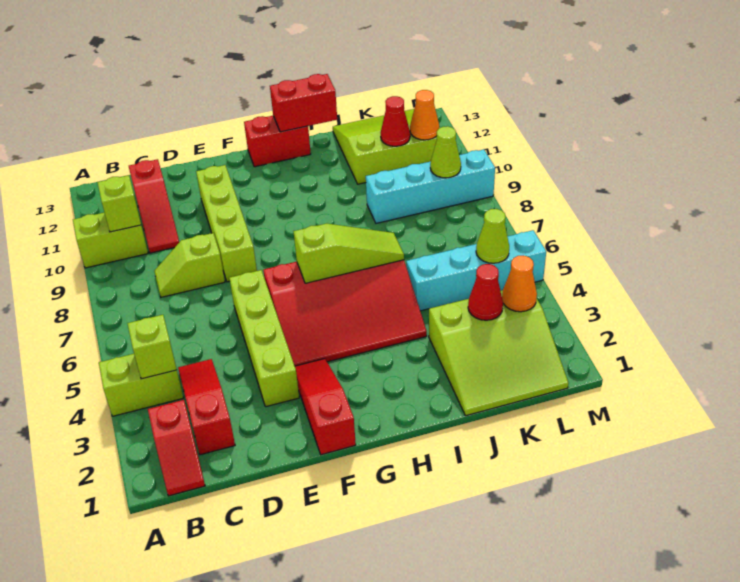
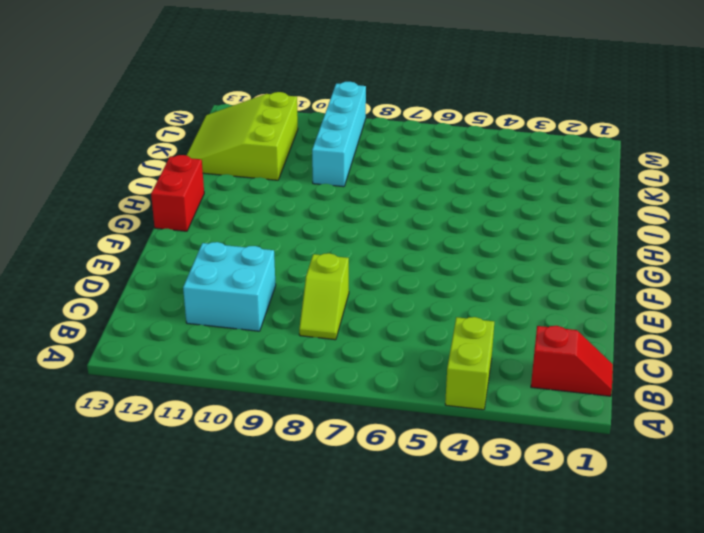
cyan 2x2 brick [183,242,276,331] -> red 1x3 slope [129,159,179,253]
none -> lime 1x2 brick [73,213,148,268]
none -> red 1x3 slope [178,359,235,455]
none -> lime 1x4 brick [229,270,299,407]

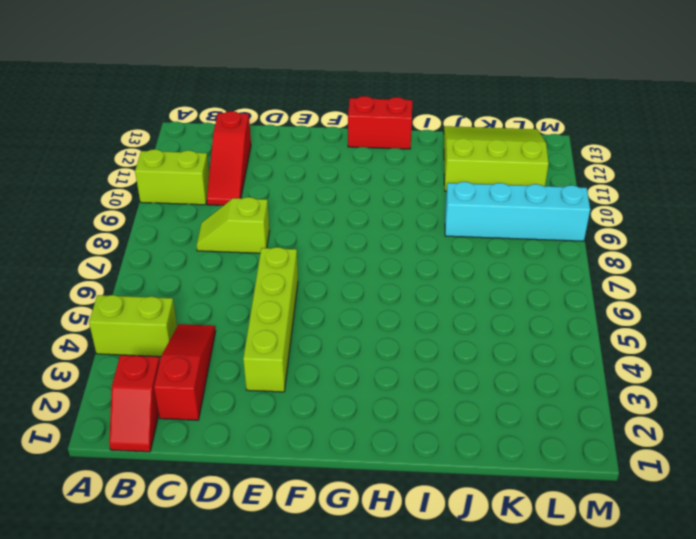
none -> lime 1x4 brick [196,165,257,282]
none -> red 1x3 slope [295,359,356,455]
none -> red 3x4 slope [263,260,427,366]

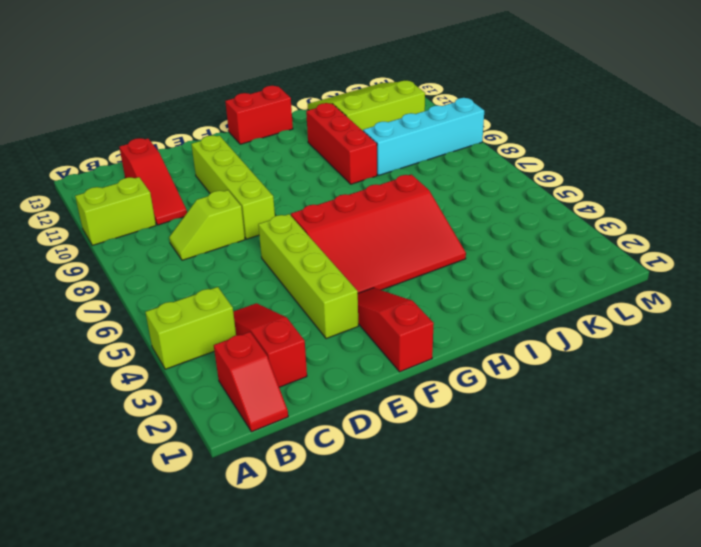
red 1x3 brick [306,103,377,184] -> none
none -> lime 3x3 slope [429,290,569,416]
none -> cyan 1x4 brick [406,230,546,311]
none -> lime 1x1 brick [127,315,177,379]

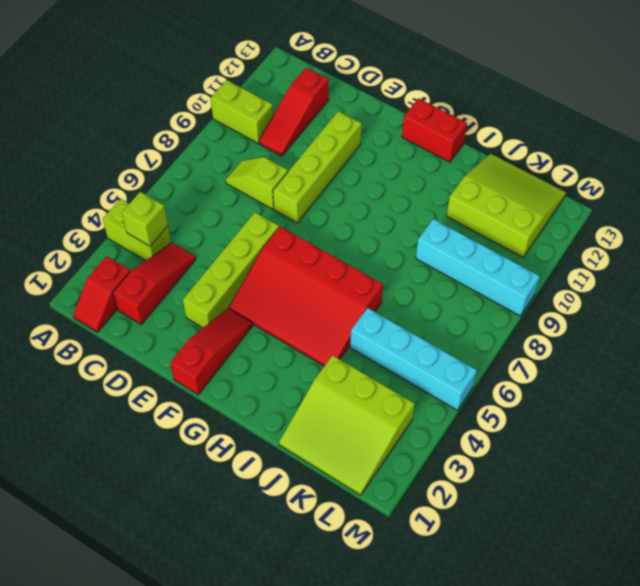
none -> lime 1x1 brick [97,175,141,232]
none -> lime 1x3 slope [293,223,404,283]
none -> red 1x2 brick [270,74,337,132]

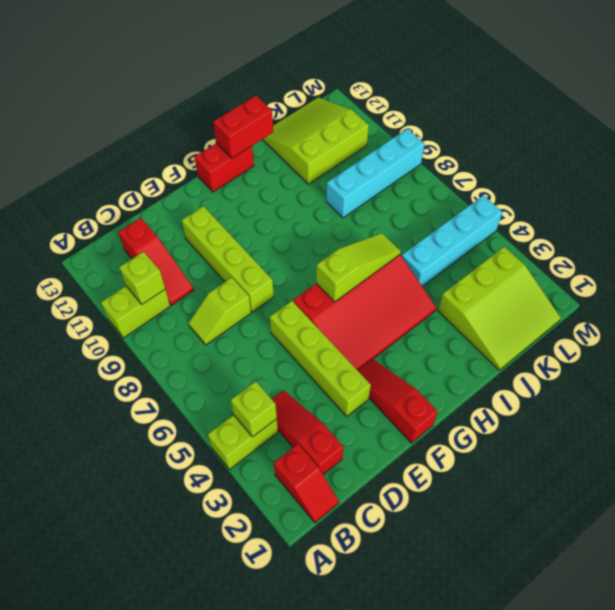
none -> red 1x1 cone [468,264,503,320]
none -> red 1x1 cone [381,96,410,146]
none -> orange 1x1 cone [502,256,537,312]

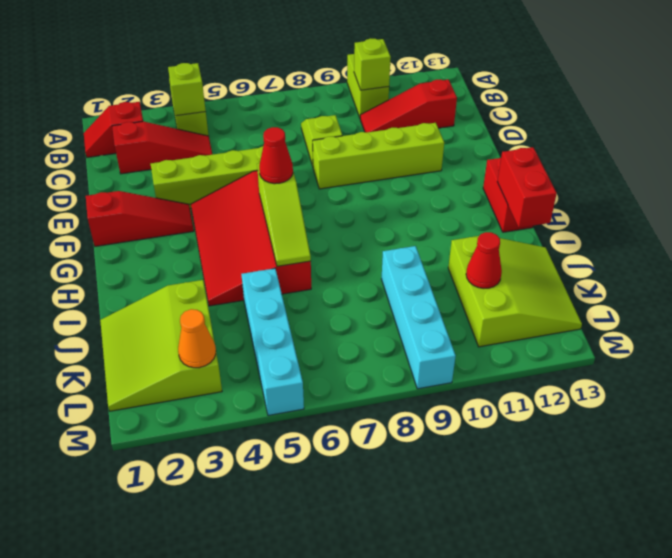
red 1x1 cone [259,127,293,184] -> red 1x1 cone moved to [468,264,503,320]
none -> lime 1x1 cone [476,209,509,263]
none -> lime 1x1 cone [430,126,461,178]
none -> orange 1x1 cone [410,90,439,140]

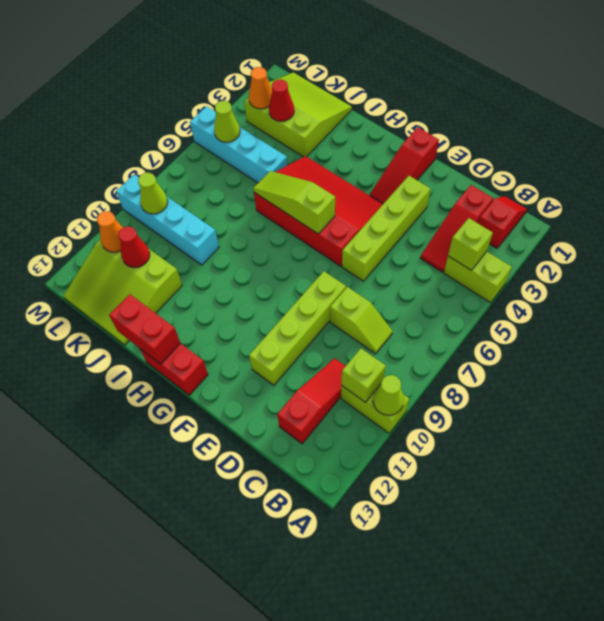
lime 1x1 cone [373,375,404,415] -> none

